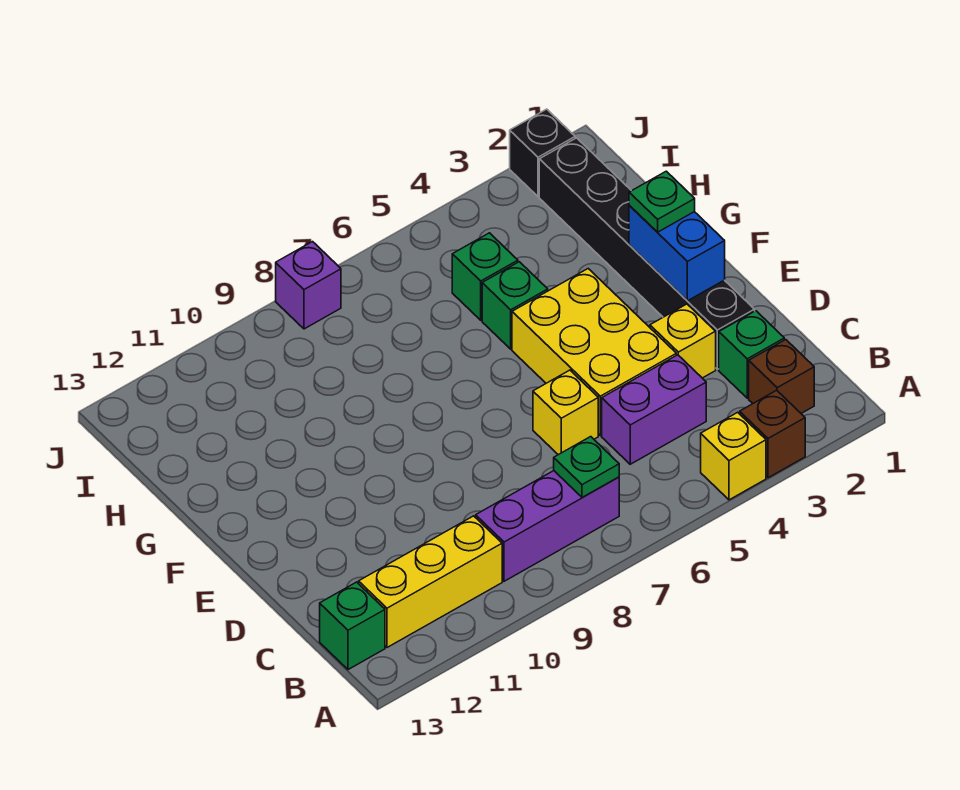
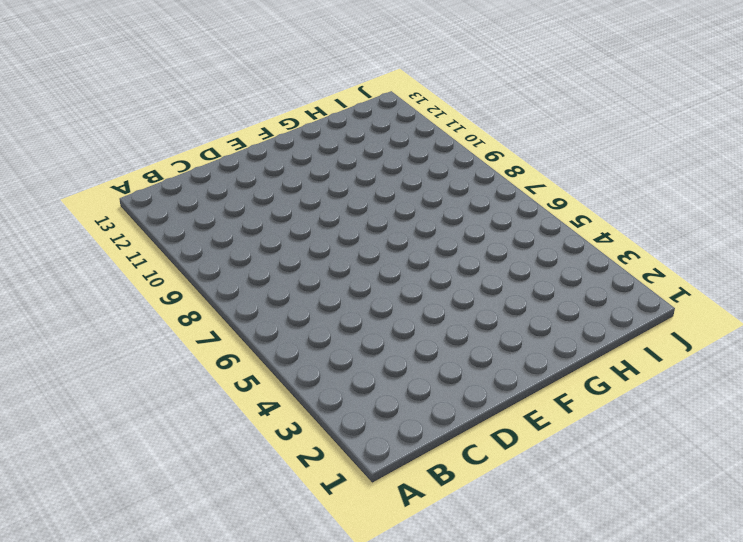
none -> brown 1x1 brick [740,390,805,478]
none -> yellow 1x1 brick [701,412,766,500]
none -> brown 1x1 brick [749,340,814,413]

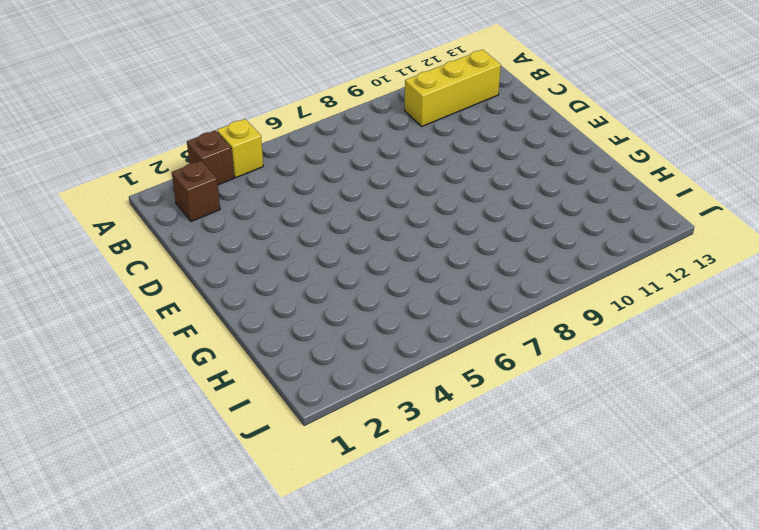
none -> purple 1x3 brick [476,471,619,581]
none -> green 1x1 brick [320,582,385,670]
none -> green 1x1 brick [719,311,784,398]

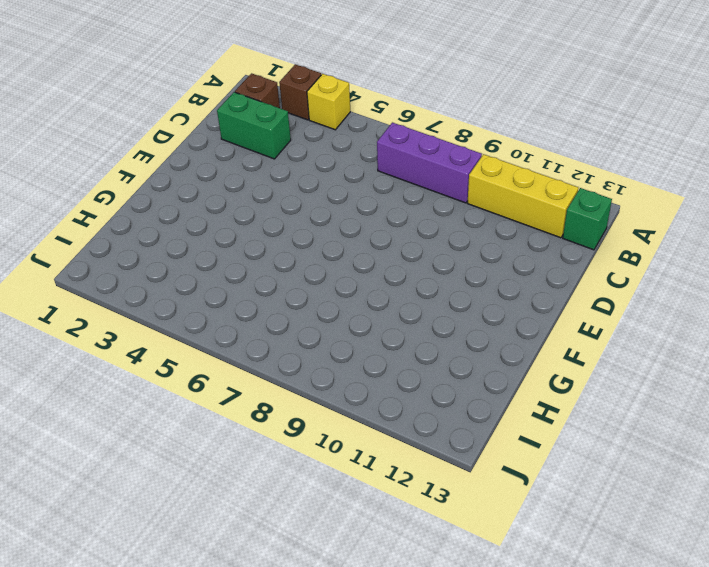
green 1x2 brick [217,92,291,159] -> green 1x1 brick [719,311,784,398]
none -> purple 1x2 brick [602,355,706,464]
none -> black 1x6 brick [539,138,755,369]
none -> yellow 1x1 brick [650,304,716,378]

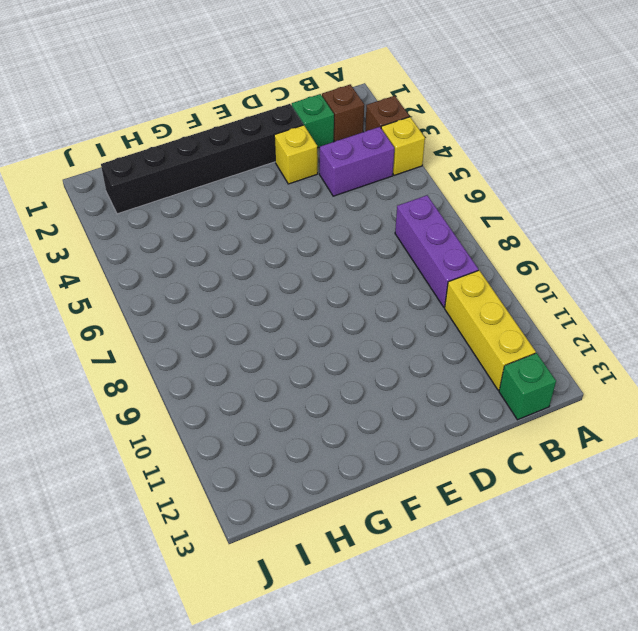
purple 1x2 brick [320,127,394,196] -> purple 1x2 brick turned to [602,355,706,464]
none -> yellow 2x3 brick [512,269,676,435]
none -> yellow 1x1 brick [533,370,598,455]
none -> green 1x1 brick [482,262,548,349]

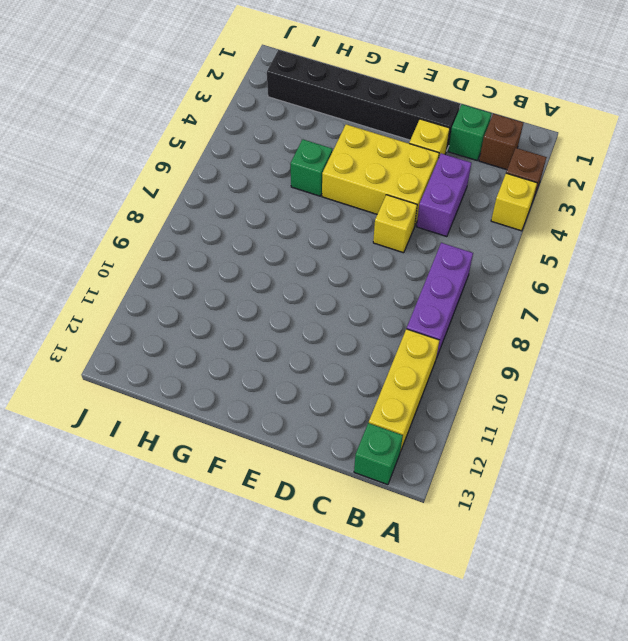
none -> green 1x1 brick [452,233,518,320]
none -> black 1x1 brick [510,109,575,197]
none -> purple 1x1 brick [276,242,341,329]

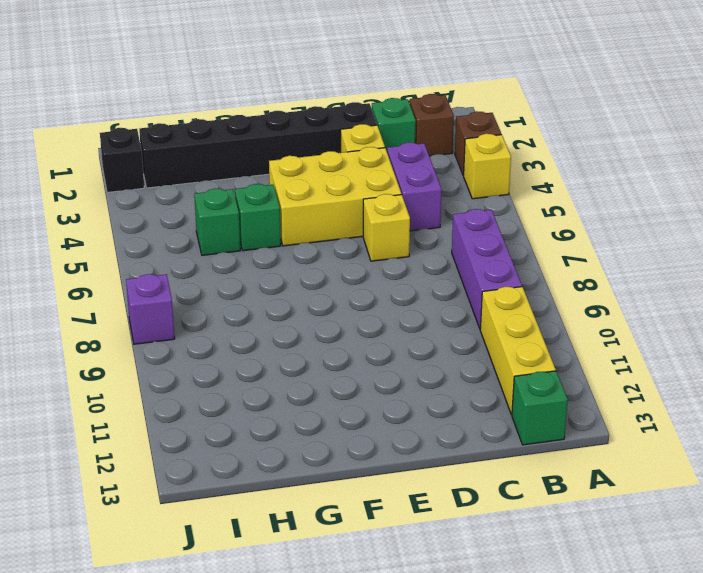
none -> green 1x1 plate [554,437,619,497]
none -> blue 1x2 brick [629,206,725,301]
none -> green 1x1 plate [629,171,695,232]

